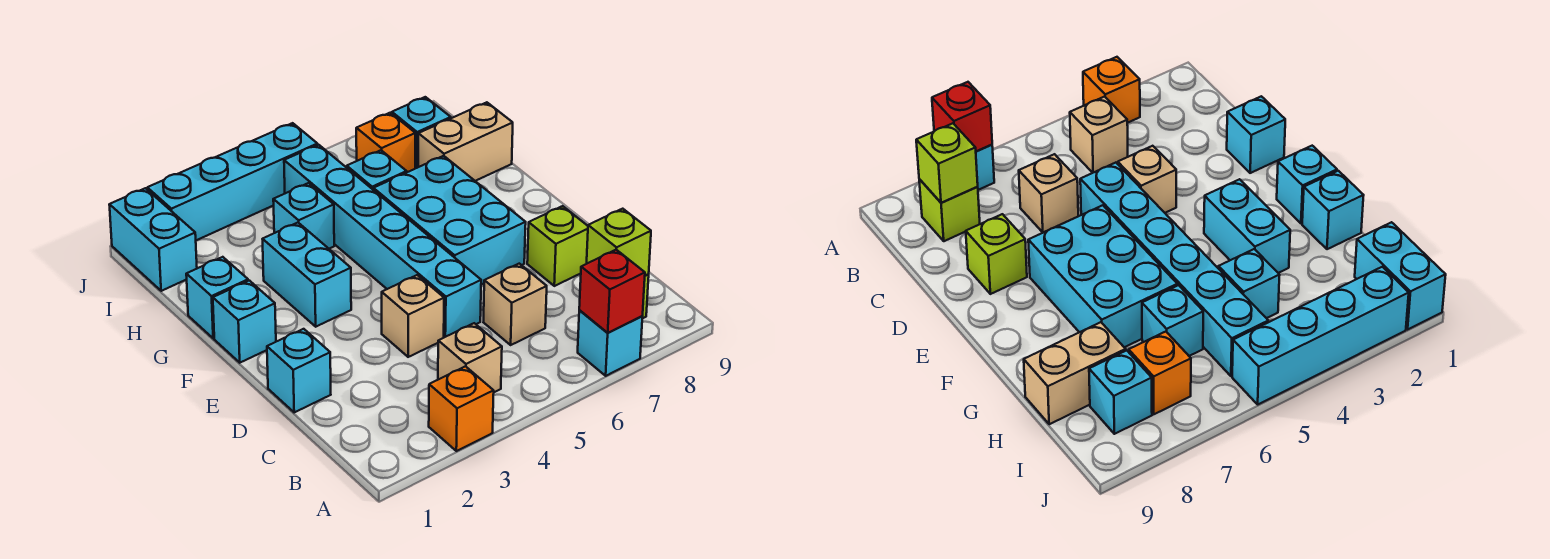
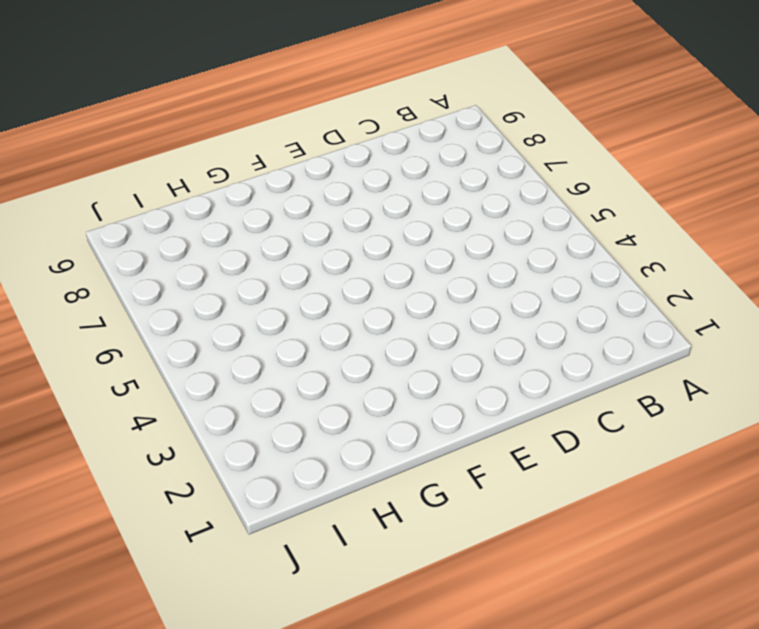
none -> orange 1x1 brick [429,366,494,451]
none -> cyan 1x1 brick [578,311,643,376]
none -> tan 1x1 brick [438,323,502,392]

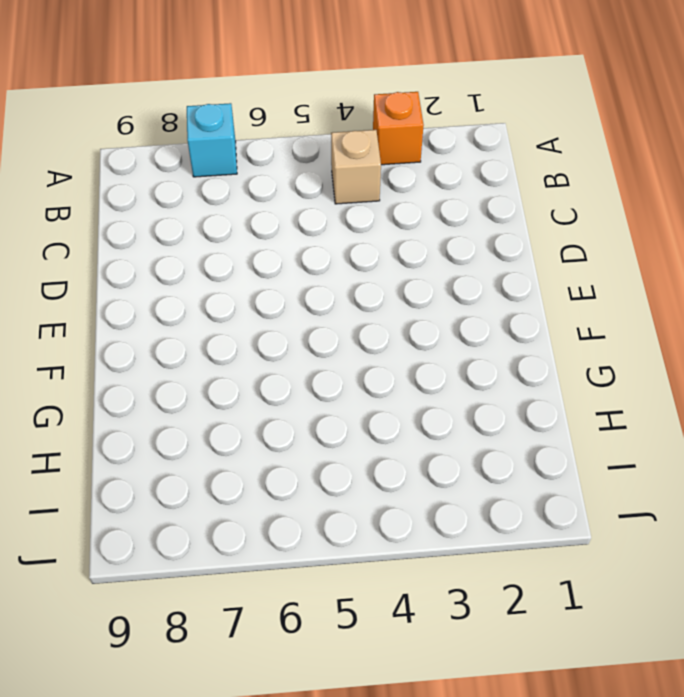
none -> lime 1x1 brick [919,179,980,241]
none -> tan 1x1 brick [484,264,547,345]
none -> cyan 1x1 brick [267,329,331,412]

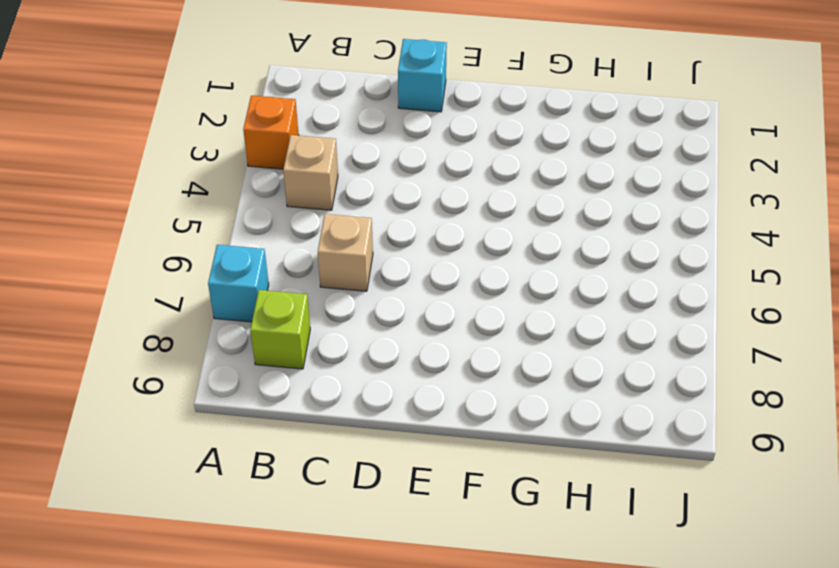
none -> tan 1x1 brick [382,275,444,357]
none -> cyan 1x6 brick [284,145,481,337]
none -> lime 1x1 brick [527,206,588,286]

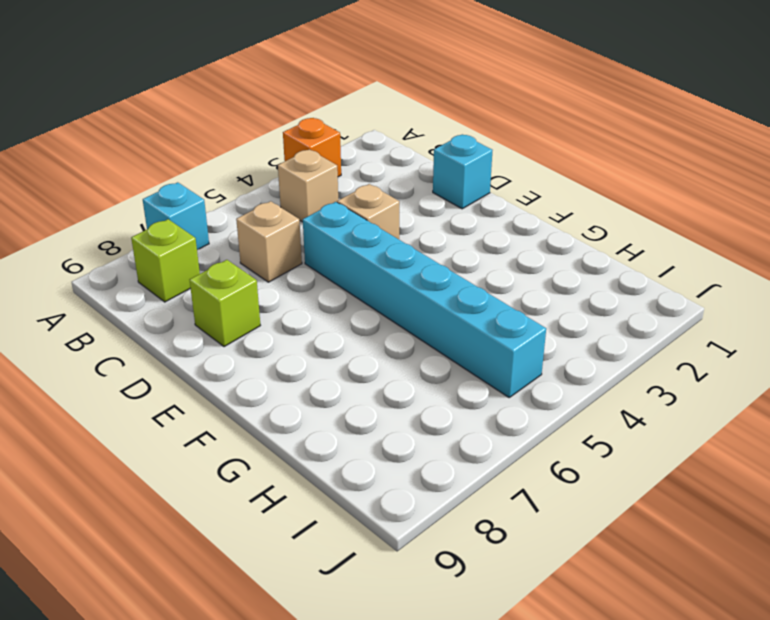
none -> cyan 2x3 brick [373,156,526,284]
none -> cyan 1x1 brick [213,281,276,363]
none -> cyan 1x2 brick [263,223,351,327]

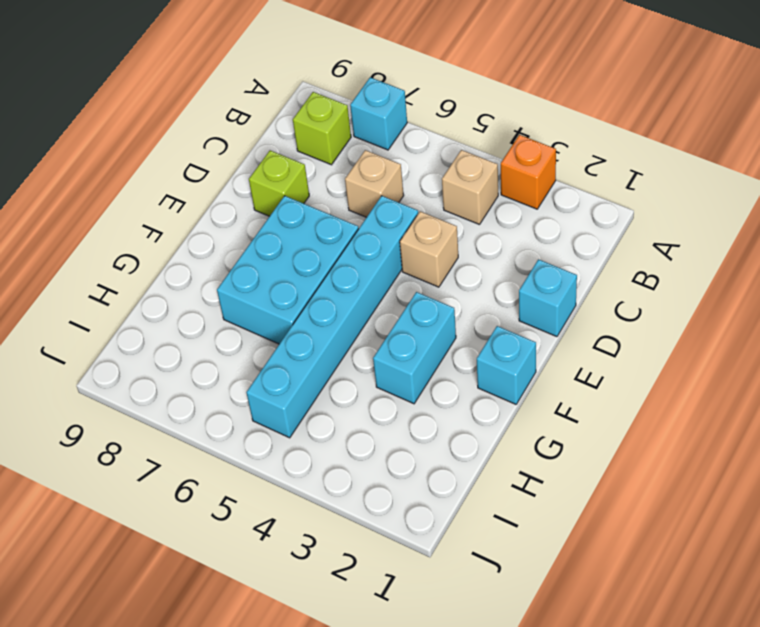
none -> cyan 1x1 brick [186,257,248,338]
none -> cyan 1x1 brick [273,183,334,249]
none -> cyan 1x1 brick [347,150,407,189]

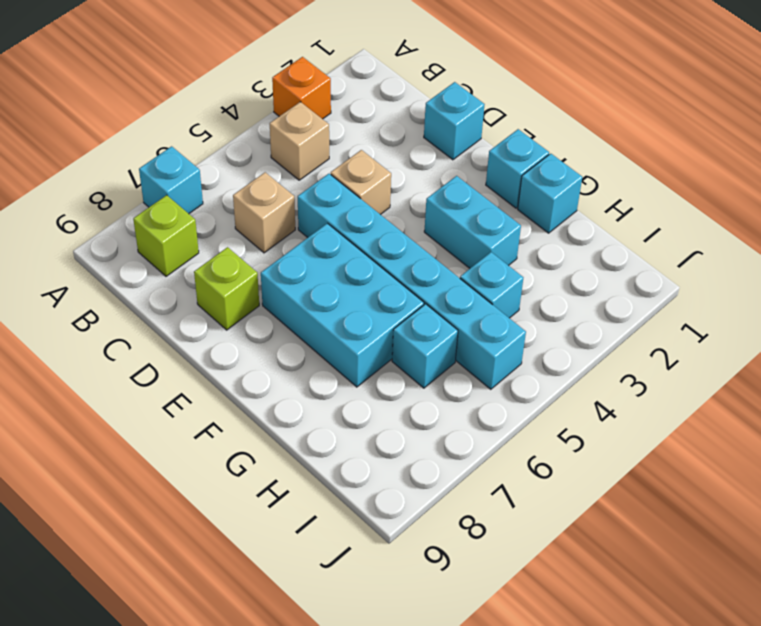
none -> tan 1x2 brick [418,102,513,181]
none -> cyan 1x2 brick [109,188,197,291]
none -> orange 1x1 brick [356,113,415,172]

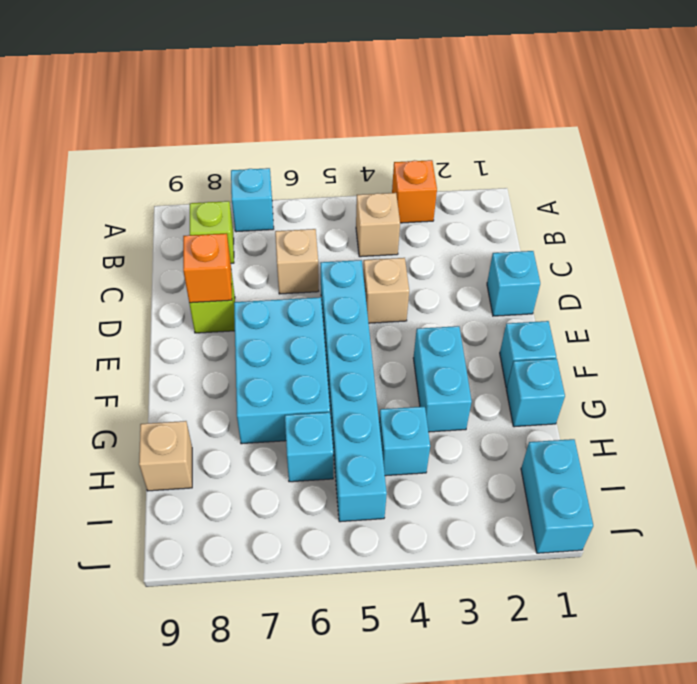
orange 1x1 brick [183,233,232,303] -> orange 1x1 brick moved to [356,113,415,172]
tan 1x1 brick [139,421,192,491] -> tan 1x2 brick [418,102,513,181]
none -> cyan 1x1 brick [392,97,451,168]
none -> cyan 1x4 brick [147,123,317,240]
none -> red 1x1 brick [579,250,645,333]

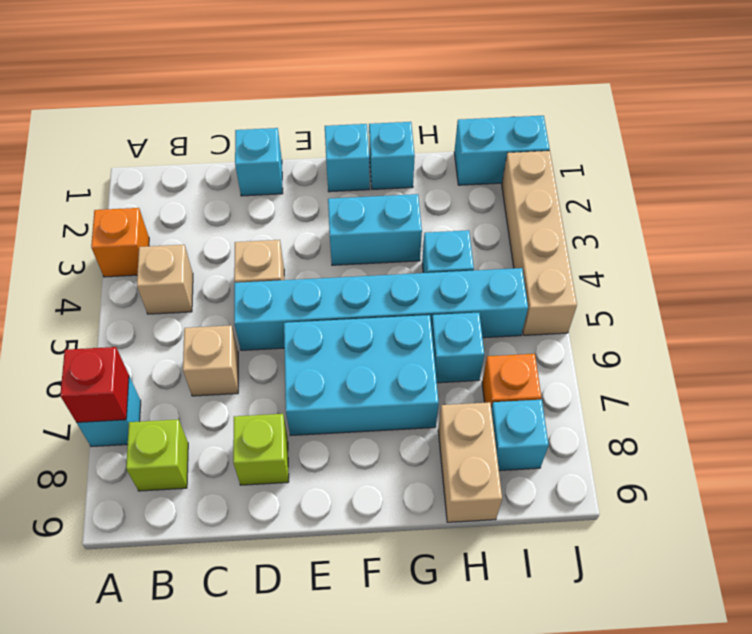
tan 1x4 brick [502,151,577,335] -> cyan 1x4 brick [147,123,317,240]
none -> lime 1x1 brick [587,209,651,275]

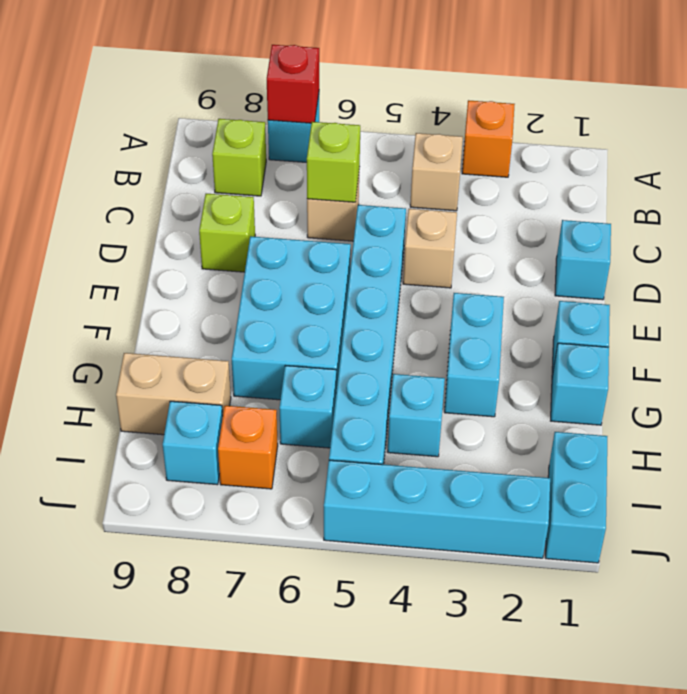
lime 1x1 brick [307,122,360,202] -> lime 1x1 brick moved to [587,209,651,275]

